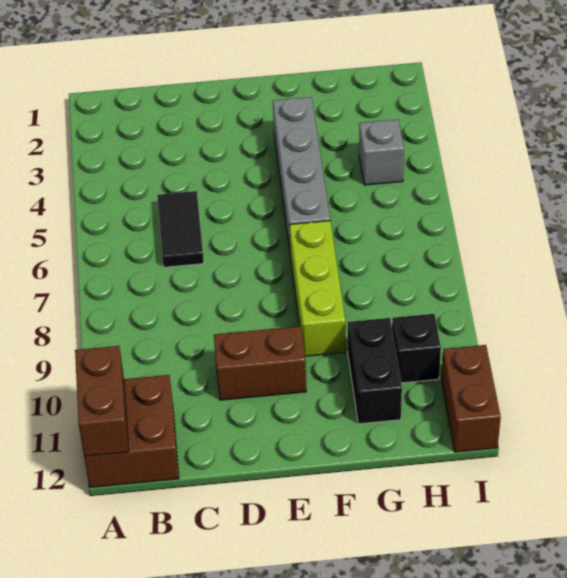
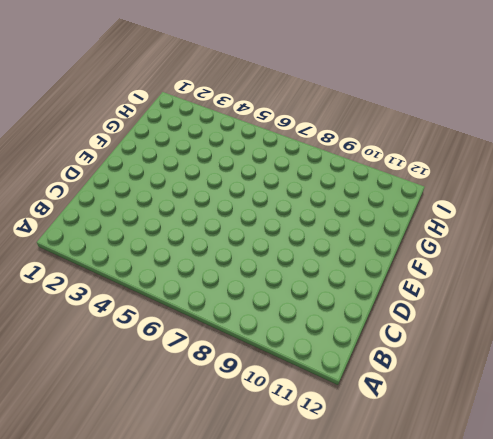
none -> brown 2x2 brick [84,375,179,488]
none -> black 1x2 tile [157,191,204,267]

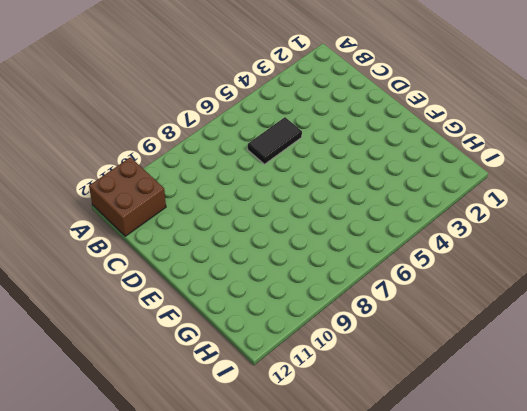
none -> brown 1x2 brick [214,326,306,400]
none -> grey 1x4 brick [273,97,330,249]

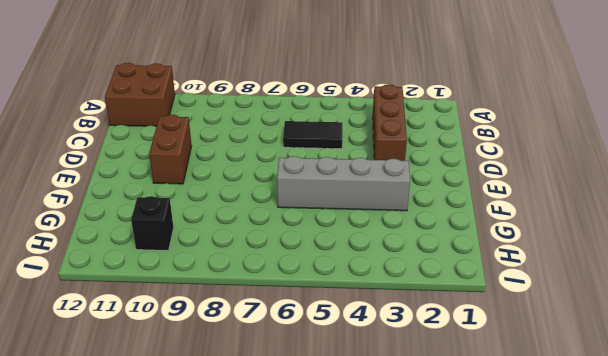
brown 1x3 brick [373,84,407,161] -> none
none -> lime 1x3 brick [289,221,345,356]
none -> black 1x2 brick [348,318,402,424]

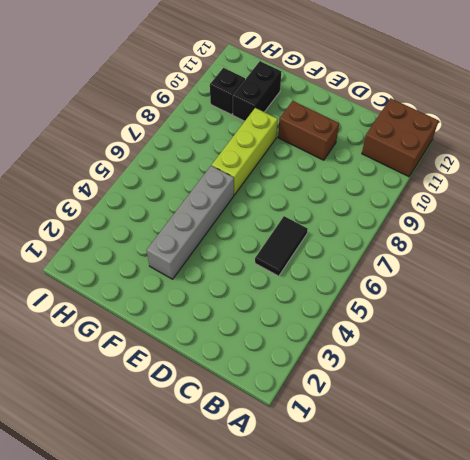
none -> grey 1x1 brick [359,119,404,185]
none -> brown 1x2 brick [442,345,501,452]

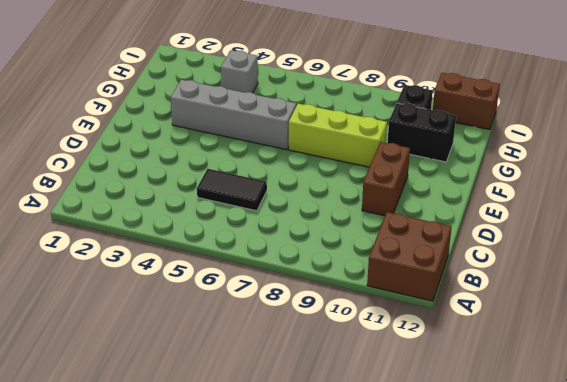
none -> brown 1x2 brick [75,346,129,457]

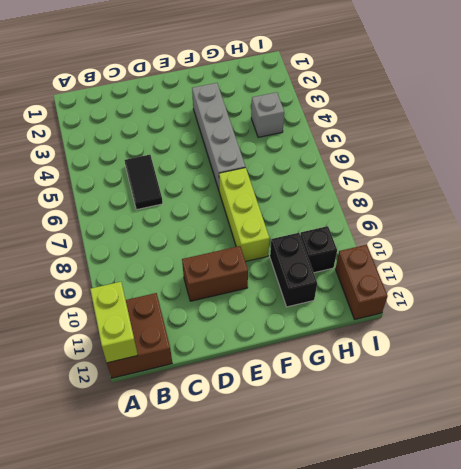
lime 1x2 brick [90,282,138,363] -> brown 1x2 brick [75,346,129,457]

